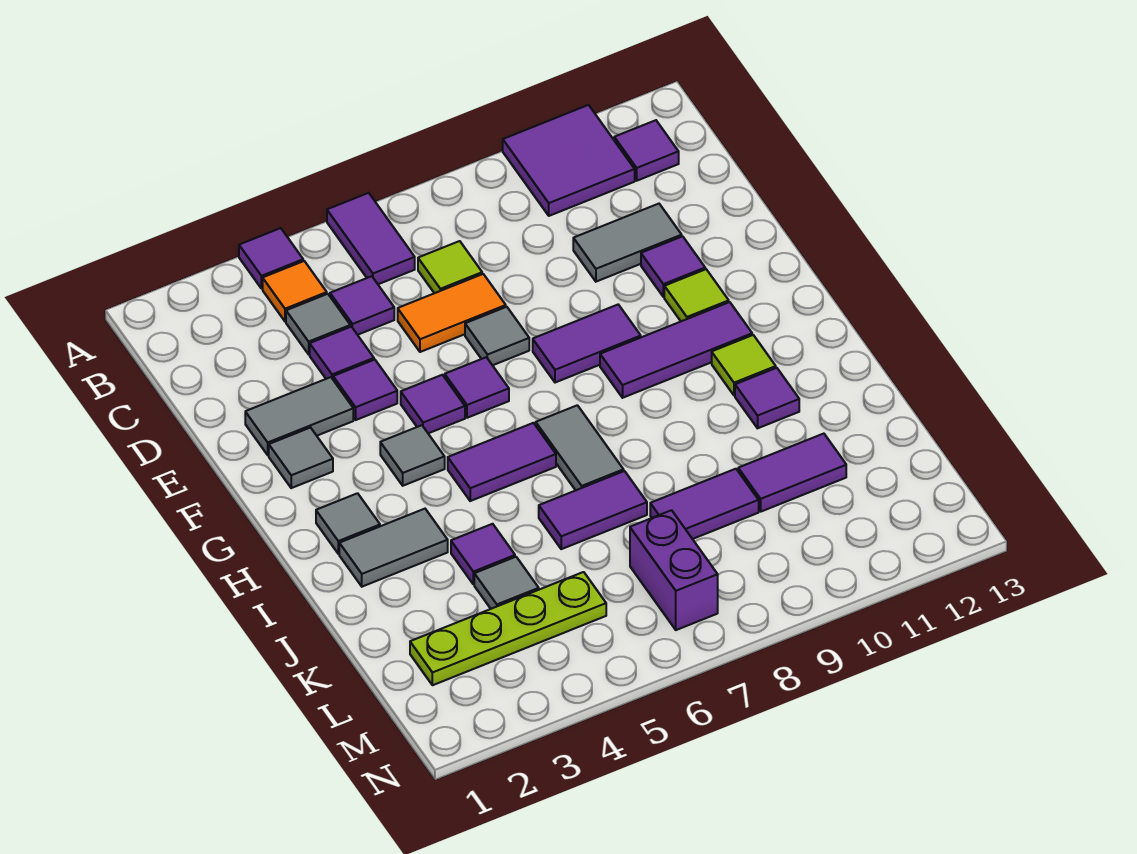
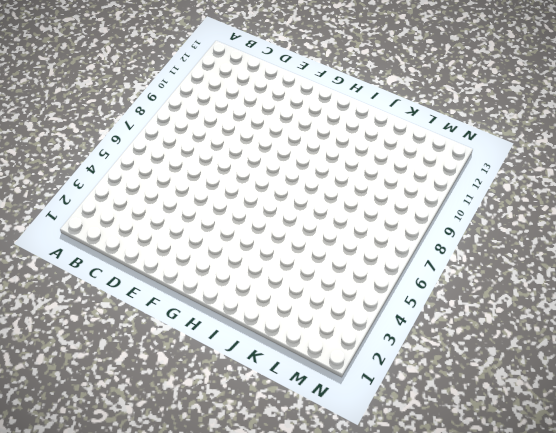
none -> purple 1x1 tile [239,228,303,289]
none -> purple 1x2 tile [327,193,415,284]
none -> purple 2x2 tile [503,105,635,216]
none -> orange 1x1 tile [263,261,327,321]

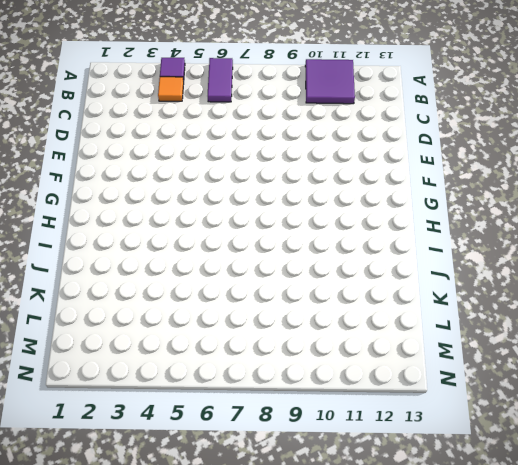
none -> purple 1x1 tile [614,120,679,181]
none -> grey 1x1 tile [286,294,350,354]
none -> purple 1x1 tile [330,276,394,335]
none -> lime 1x1 tile [418,241,482,293]

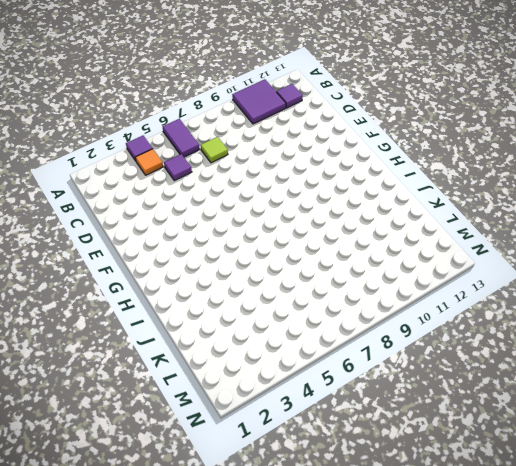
none -> grey 1x1 tile [286,294,350,354]
none -> purple 1x1 tile [310,327,374,379]
none -> orange 1x2 tile [398,274,506,352]
none -> grey 1x2 tile [573,204,682,282]

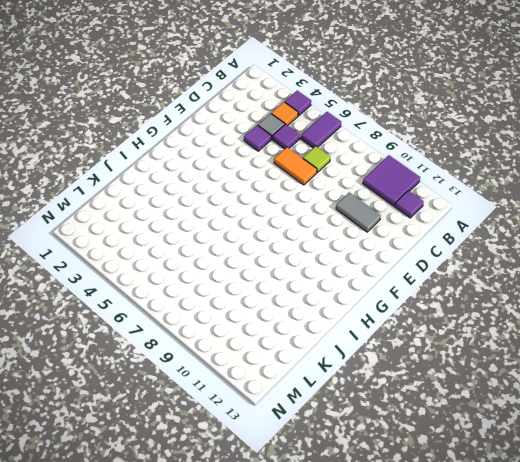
none -> grey 1x2 tile [245,377,353,455]
none -> purple 1x1 tile [333,360,397,420]
none -> grey 1x1 tile [465,307,529,365]
none -> purple 1x1 tile [641,236,705,297]

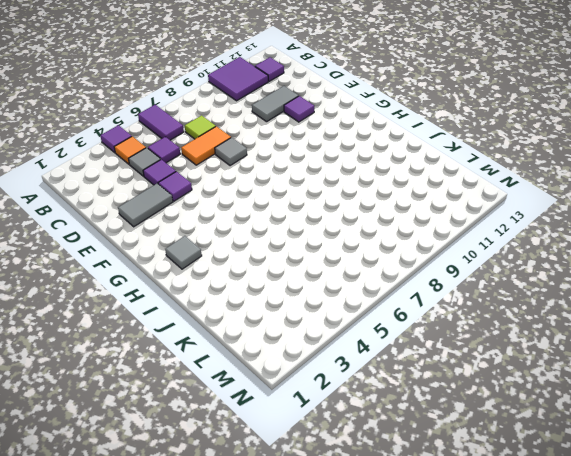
none -> grey 1x1 tile [269,428,333,488]
none -> purple 1x1 tile [401,375,465,433]
none -> purple 1x1 tile [445,357,509,418]
none -> purple 1x2 tile [533,305,641,383]

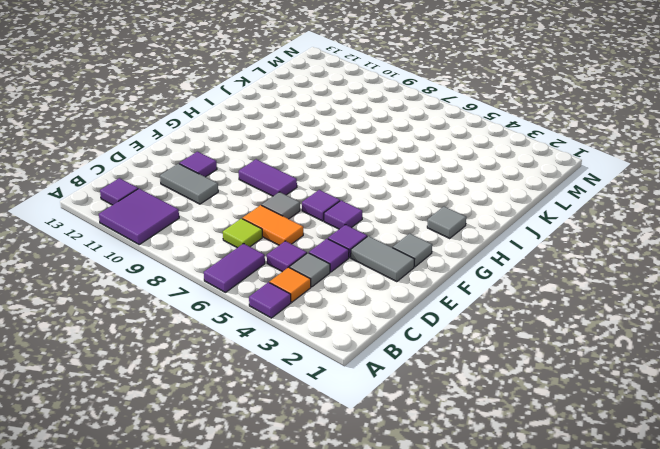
none -> lime 1x1 tile [664,269,729,321]
none -> grey 1x1 tile [380,425,445,486]
none -> purple 1x3 tile [600,302,752,398]
none -> purple 1x2 tile [448,423,556,501]

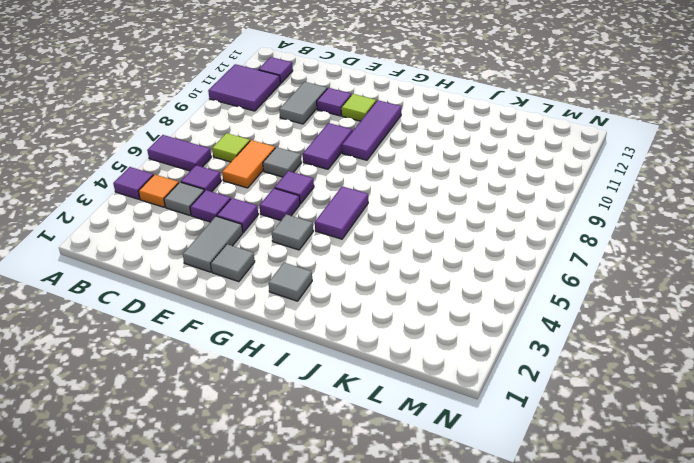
none -> grey 1x2 tile [536,405,624,490]
none -> lime 1x1 tile [712,335,776,395]
none -> grey 1x2 tile [339,509,448,587]
none -> purple 1x1 tile [735,368,799,428]

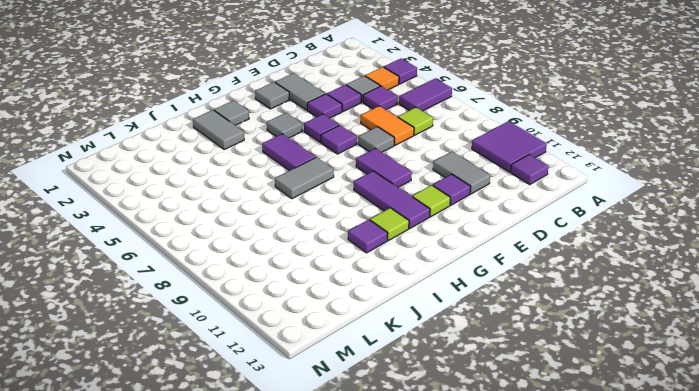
none -> purple 1x1 tile [451,524,515,584]
none -> purple 1x2 tile [539,471,647,549]
none -> grey 1x1 tile [474,557,539,609]
none -> purple 1x2 tile [650,469,759,539]

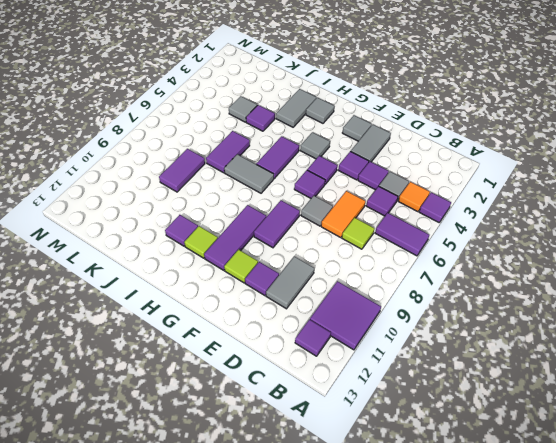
none -> purple 1x2 tile [738,434,846,512]
none -> lime 1x4 plate [410,572,606,685]
none -> purple 1x2 brick [630,510,718,630]

